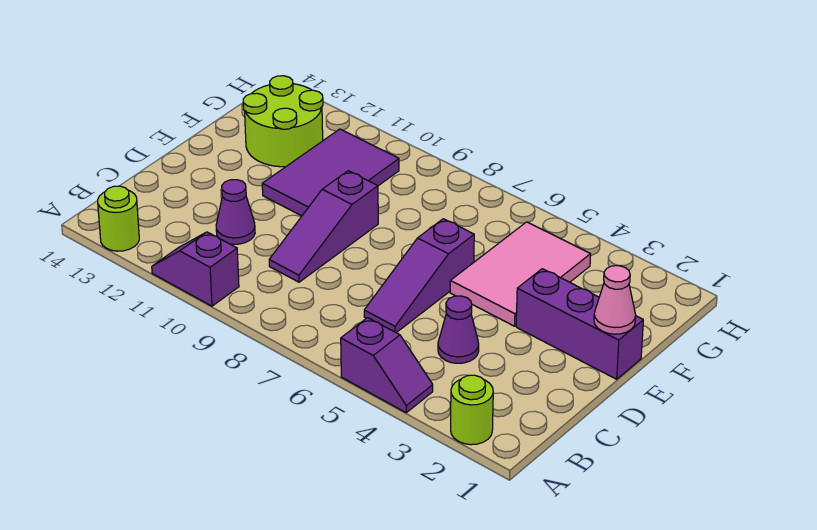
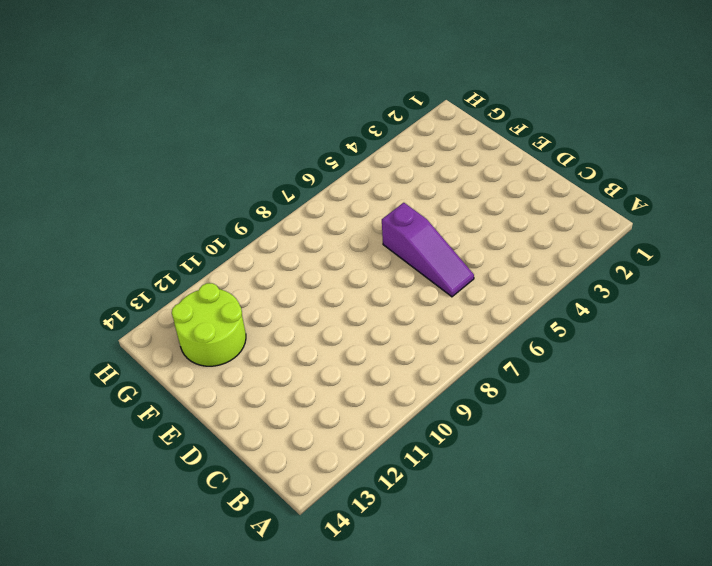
none -> lime 1x1 round brick [451,375,493,445]
none -> purple 1x2 slope [341,318,433,413]
none -> purple 1x2 slope [152,232,239,306]

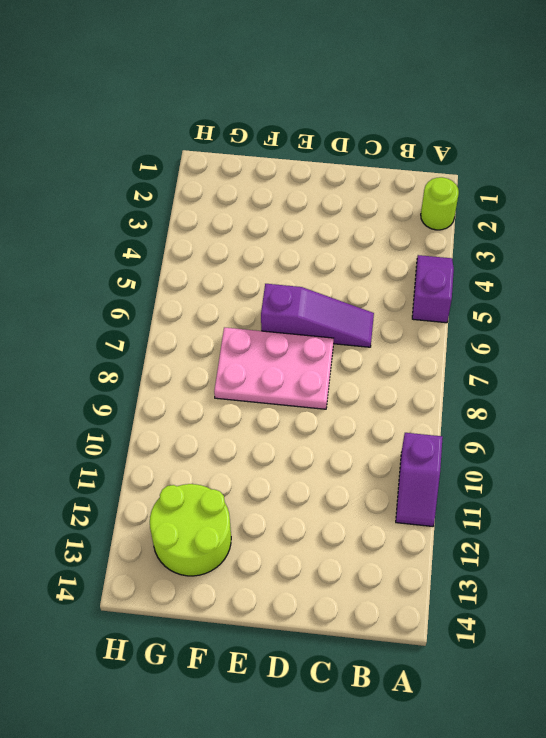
pink 2x3 plate [214,327,334,409] -> none
none -> lime 1x1 round brick [98,186,139,251]
none -> purple 1x1 cone [438,296,479,363]
none -> purple 1x3 slope [269,171,378,282]

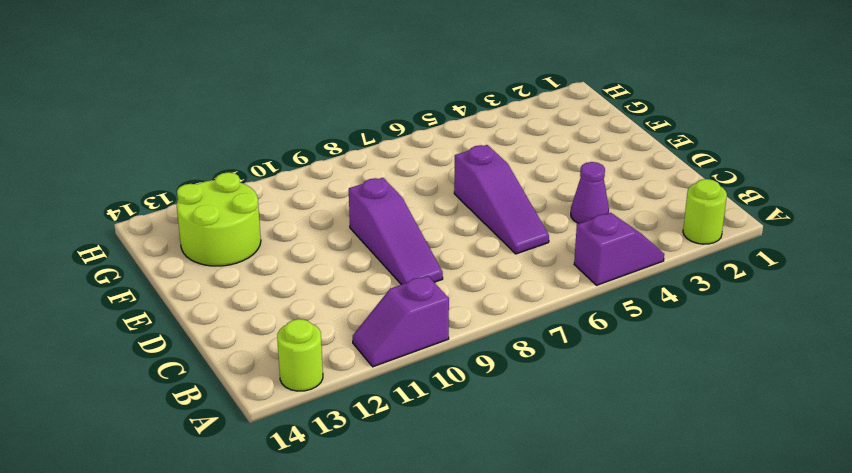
none -> purple 1x1 cone [216,180,255,244]
none -> purple 1x3 brick [516,269,643,379]
none -> pink 2x3 tile [450,222,591,326]

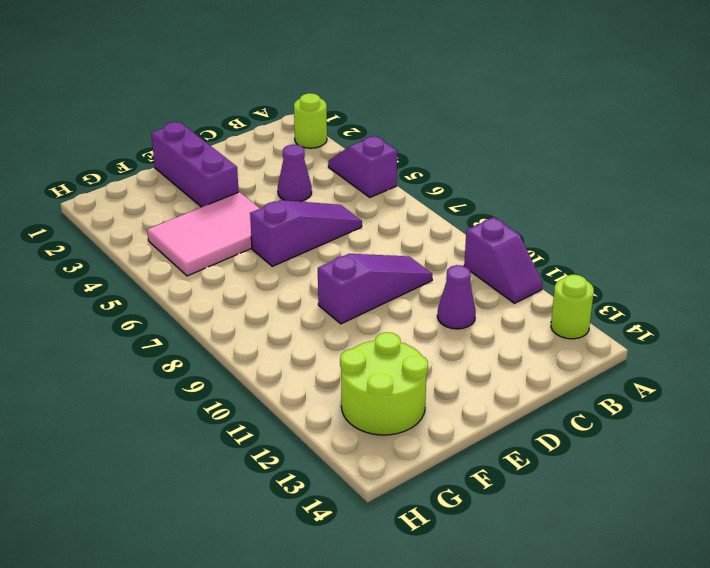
none -> purple 2x3 tile [262,129,399,216]
none -> pink 1x1 cone [594,266,636,334]

